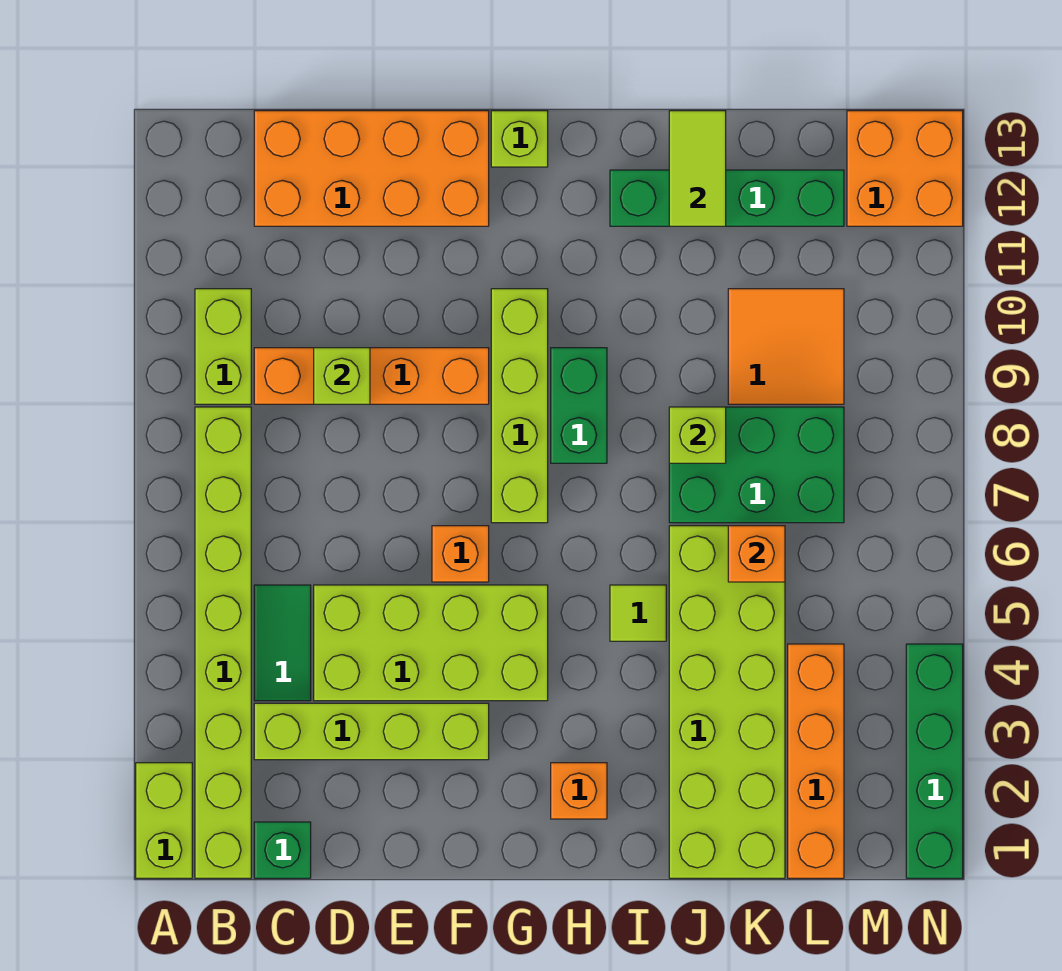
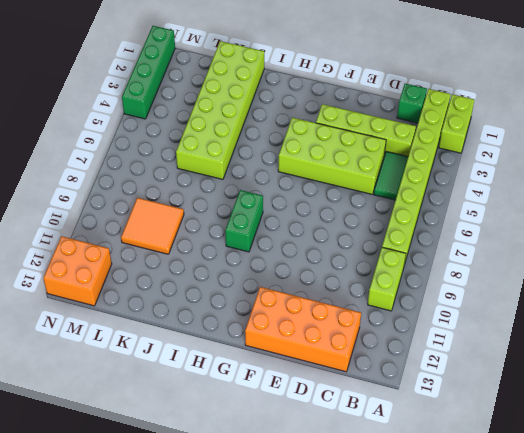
none -> orange 1x4 brick [254,348,489,404]
none -> orange 1x1 brick [432,526,489,582]
none -> lime 1x4 brick [491,289,548,523]

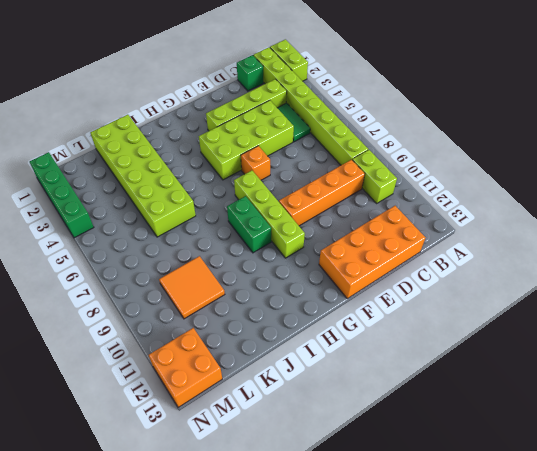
none -> lime 1x1 brick [491,111,548,167]
none -> orange 1x1 brick [551,763,607,819]
none -> lime 1x1 tile [610,585,666,641]

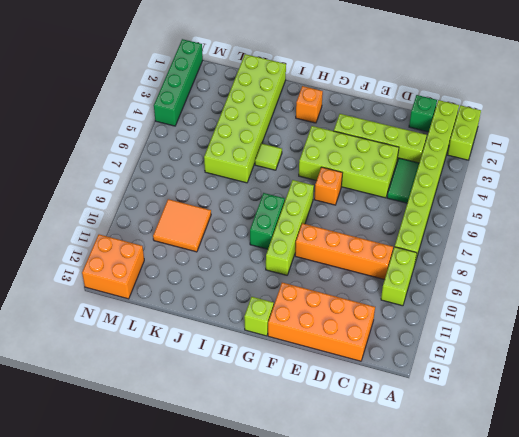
none -> green 1x4 brick [610,170,844,226]
none -> green 2x3 brick [669,407,844,523]
none -> orange 1x4 brick [788,644,844,878]

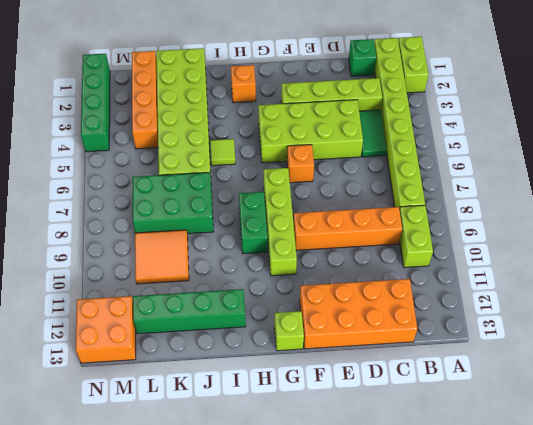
none -> lime 1x1 brick [314,348,370,404]
none -> lime 1x1 brick [669,407,726,463]
none -> lime 1x2 tile [669,111,726,226]

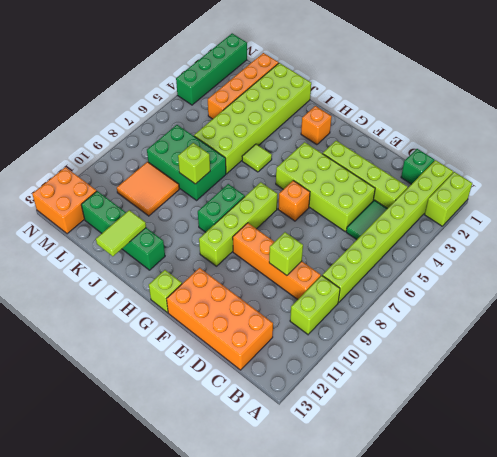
none -> orange 1x1 brick [728,526,785,582]

